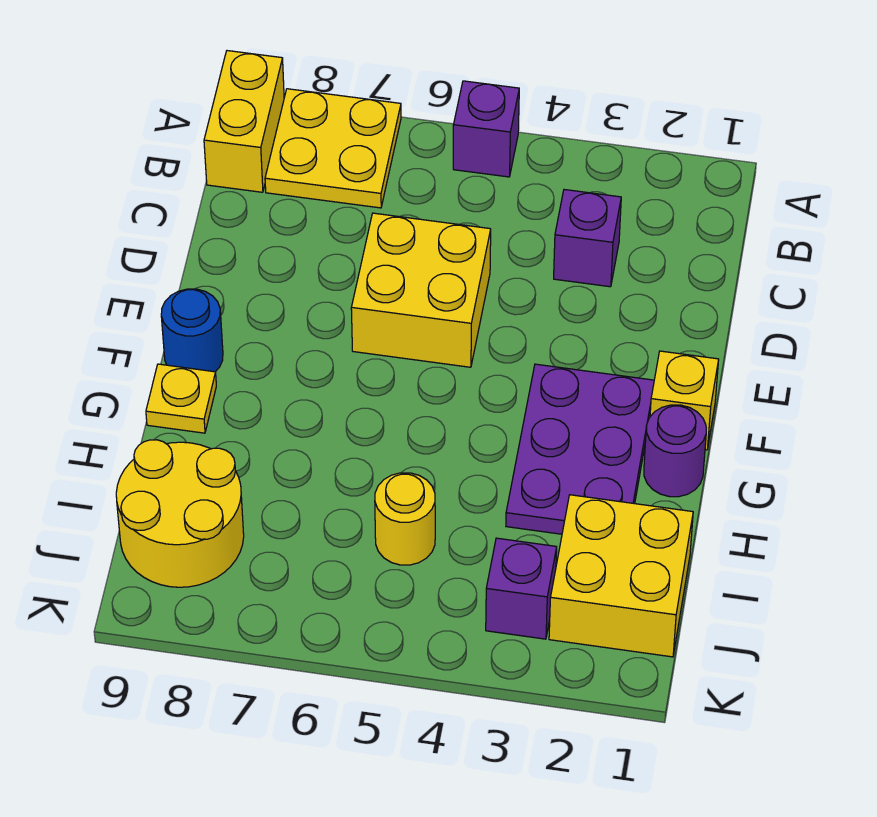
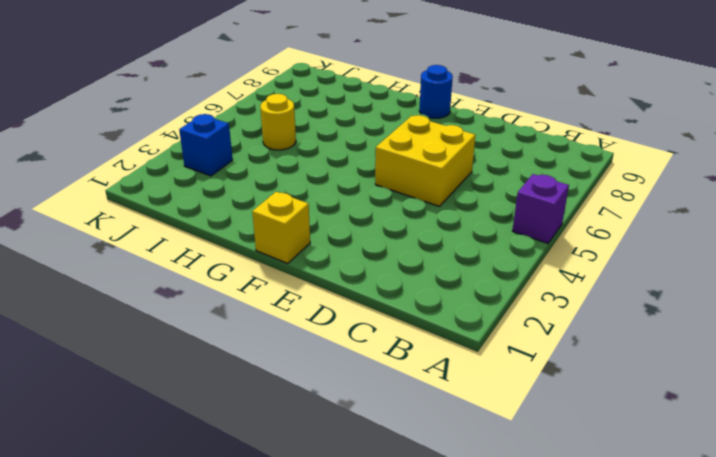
blue 1x1 brick [179,114,233,176] -> purple 1x1 brick [486,538,557,639]
none -> yellow 2x2 plate [265,89,401,208]
none -> yellow 1x2 brick [204,51,284,192]
none -> purple 1x1 brick [554,190,621,287]

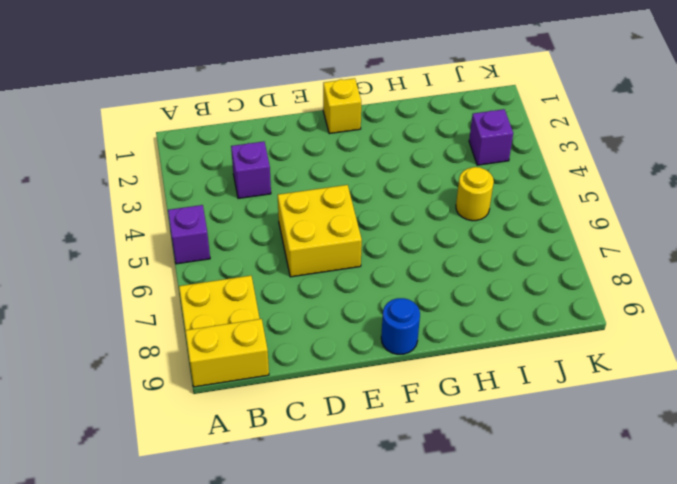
none -> purple 2x3 plate [506,364,654,534]
none -> purple 1x1 round brick [644,405,706,497]
none -> yellow 1x1 plate [146,364,216,433]

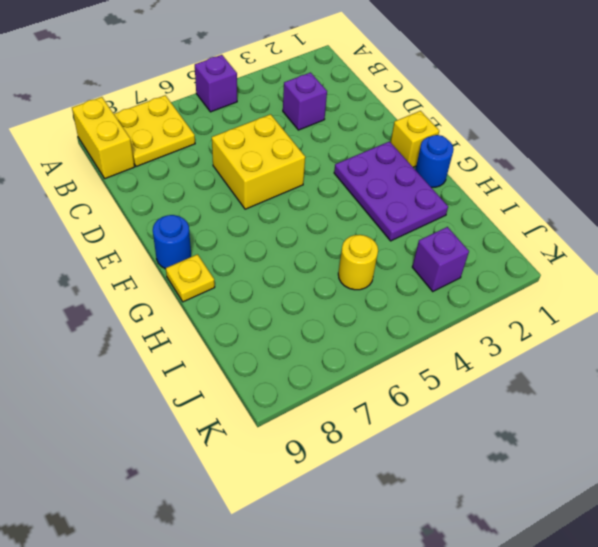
blue 1x1 round brick [415,135,454,187] -> purple 1x1 round brick [644,405,706,497]
none -> yellow 2x2 brick [549,495,693,657]
none -> yellow 2x2 round brick [116,440,244,587]

